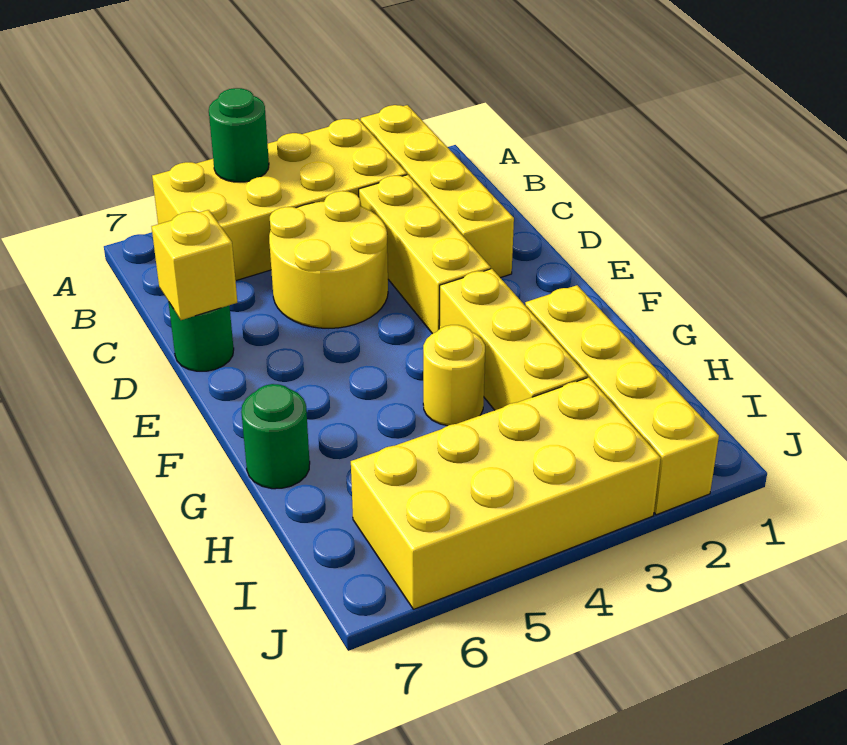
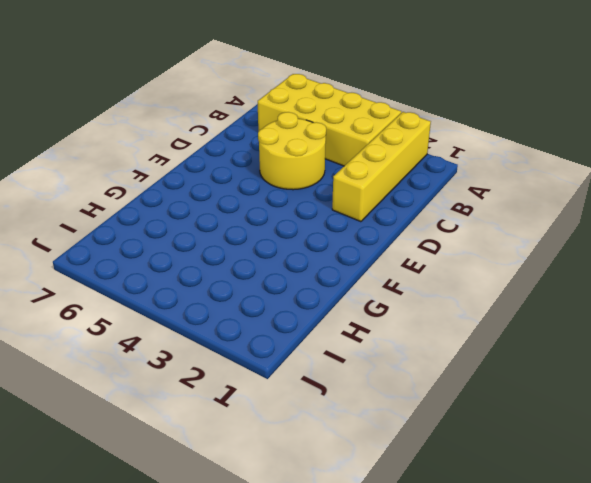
none -> yellow 1x3 brick [359,175,491,334]
none -> green 1x1 round brick [168,301,234,371]
none -> yellow 1x3 brick [439,269,587,410]

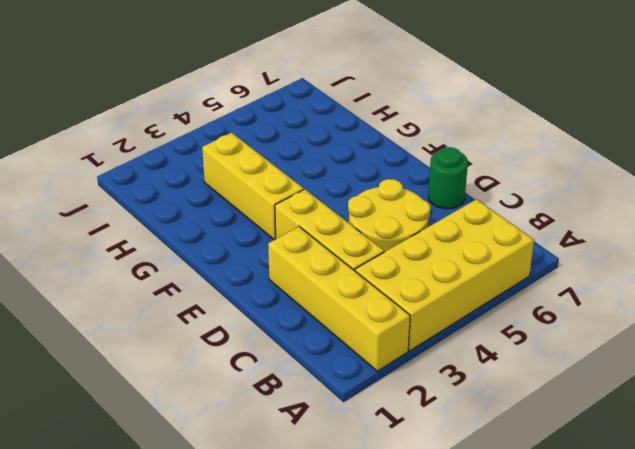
none -> yellow 1x4 brick [525,285,719,515]
none -> yellow 1x1 round brick [423,325,485,426]
none -> green 1x1 round brick [241,384,310,489]

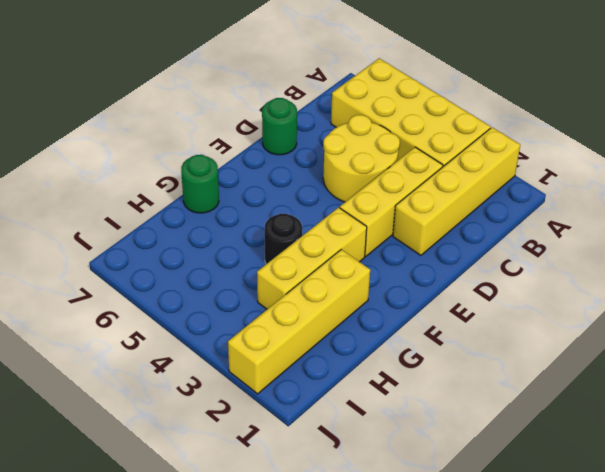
black 1x1 round brick [265,214,302,264] -> yellow 1x1 round brick [423,325,485,426]
none -> yellow 2x4 brick [351,377,661,609]
none -> green 1x1 round brick [209,88,269,182]
none -> yellow 1x1 brick [152,210,237,320]

